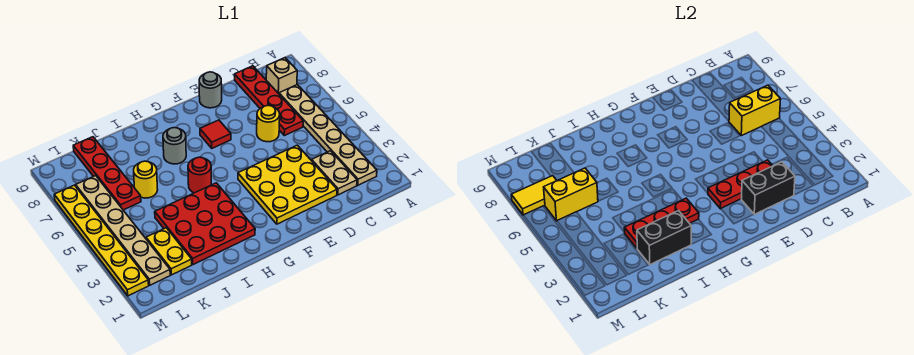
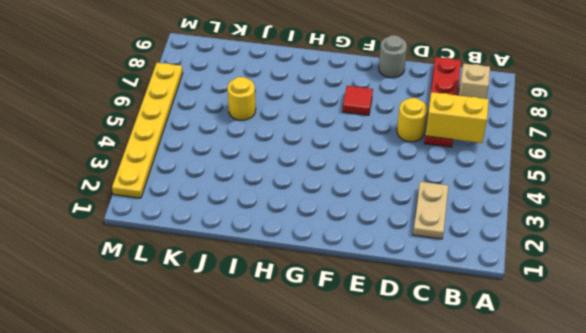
none -> tan 1x6 plate [279,85,377,185]
none -> yellow 3x3 plate [238,145,337,224]
none -> red 3x3 plate [155,183,255,265]

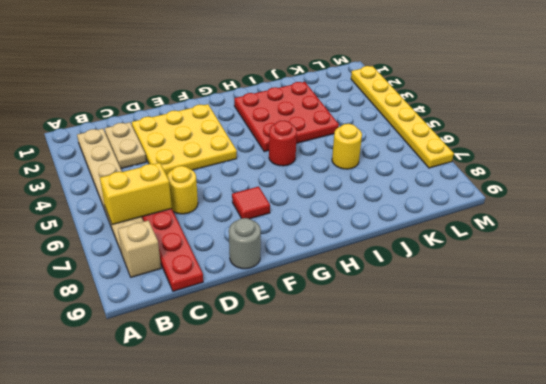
none -> grey 1x1 round brick [163,128,186,164]
none -> yellow 1x2 plate [146,228,192,275]
none -> red 1x4 plate [73,137,141,210]

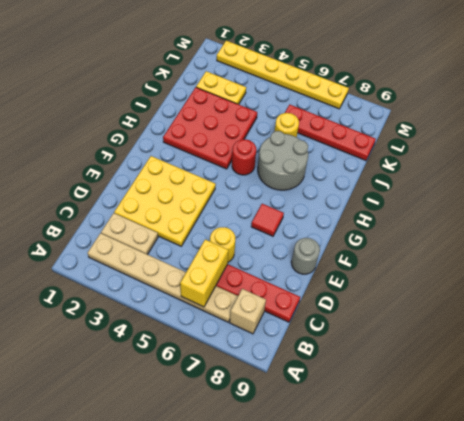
grey 2x2 round brick [258,131,308,190] -> grey 1x1 round brick [163,128,186,164]
none -> tan 1x6 plate [76,176,170,285]
none -> black 1x2 brick [741,162,795,214]
none -> red 1x3 plate [708,160,773,209]

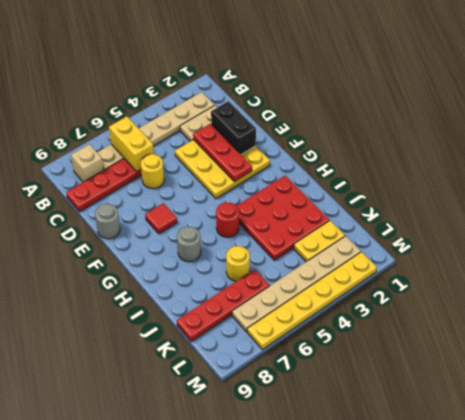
none -> red 1x3 plate [624,198,699,248]
none -> black 1x2 brick [637,211,691,265]
none -> yellow 1x2 brick [544,168,598,221]

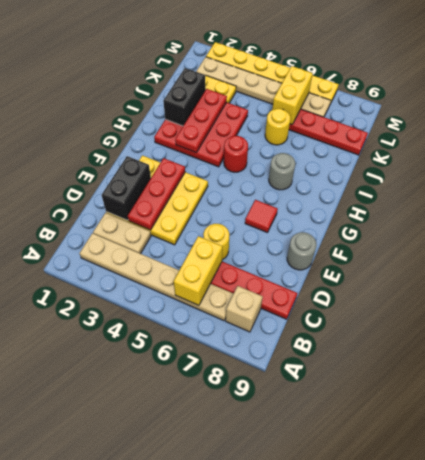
none -> yellow 1x2 tile [511,176,557,215]

